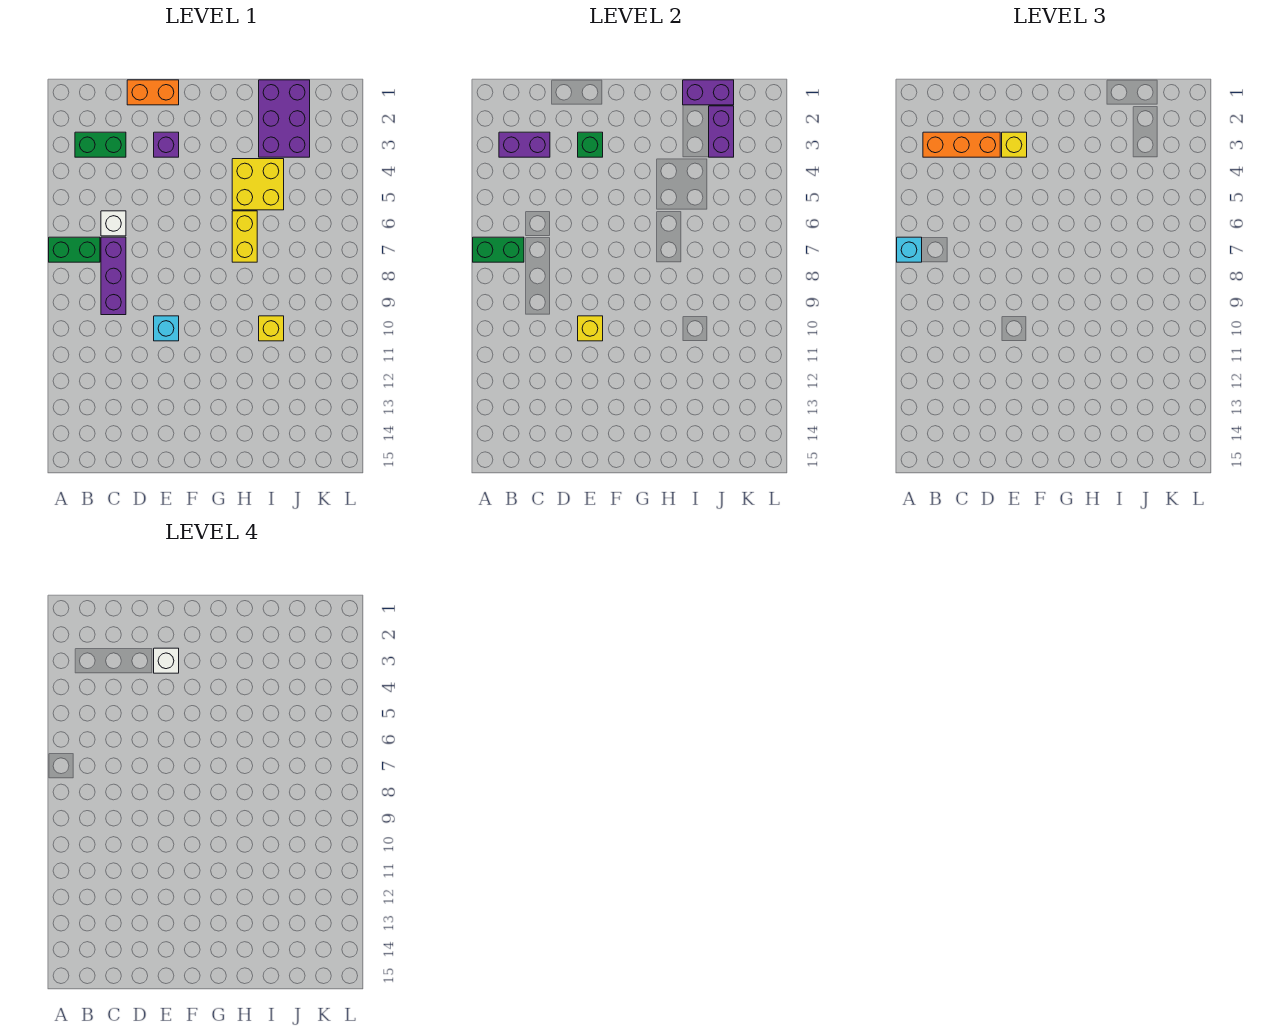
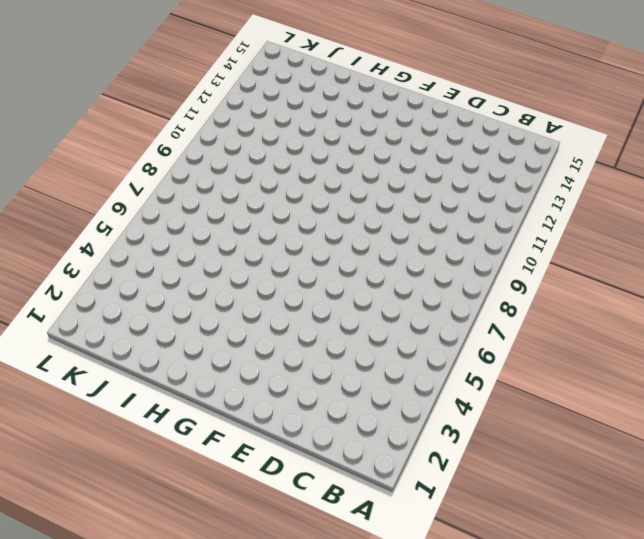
none -> green 1x2 brick [49,237,100,262]
none -> green 1x2 brick [75,132,126,157]
none -> white 1x1 brick [101,211,126,236]

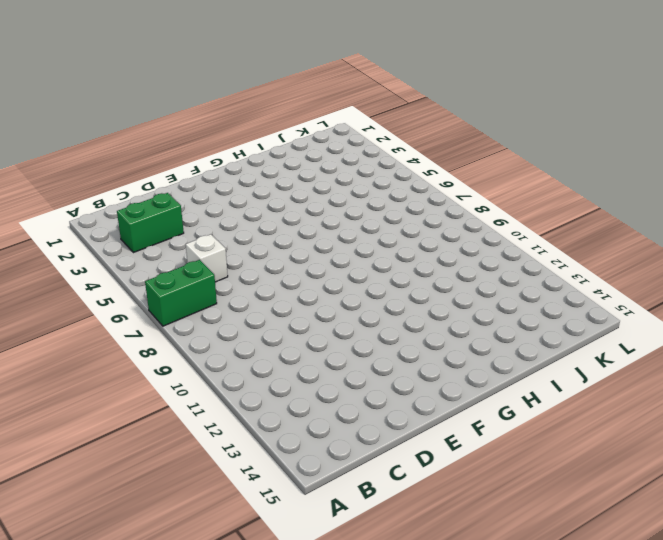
none -> purple 1x3 brick [101,237,126,315]
none -> orange 1x2 brick [127,80,179,105]
none -> purple 1x1 brick [154,132,179,157]

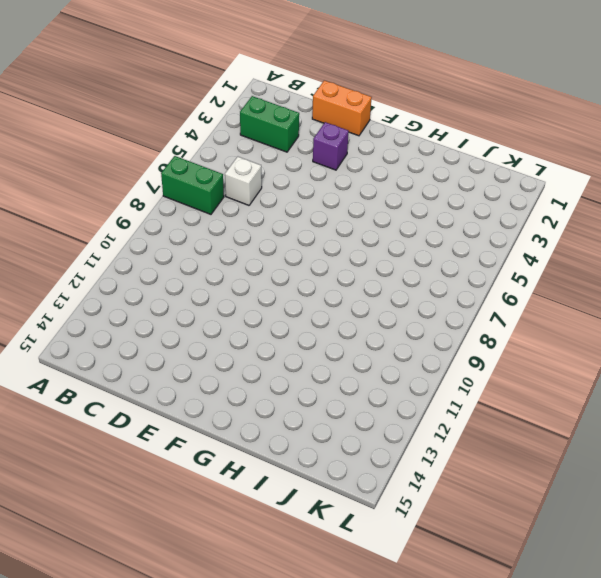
none -> purple 1x3 brick [101,237,126,315]
none -> cyan 1x1 brick [154,316,179,341]
none -> yellow 2x2 brick [232,159,284,210]

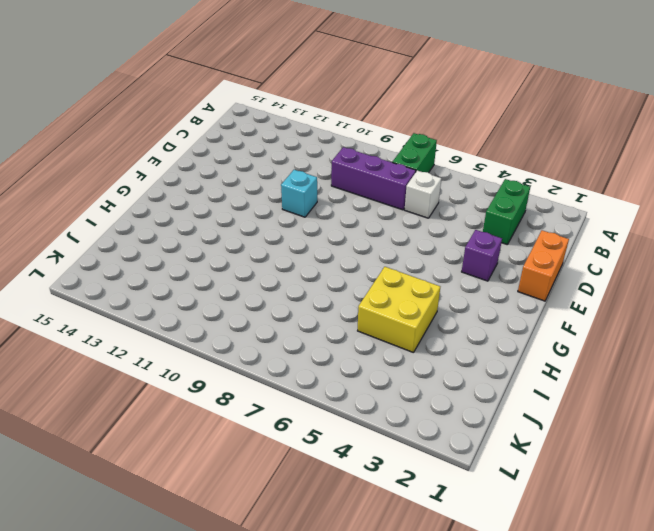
none -> yellow 1x2 brick [232,211,257,262]
none -> purple 2x3 brick [259,80,310,157]
none -> yellow 1x1 brick [259,316,284,341]

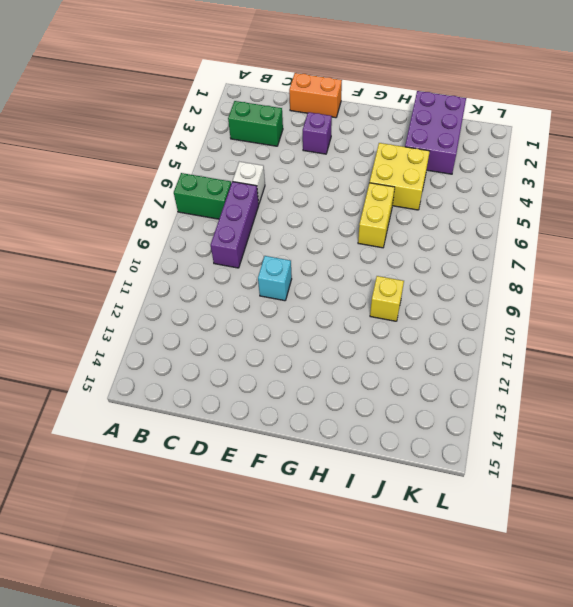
none -> green 1x2 brick [473,237,524,262]
none -> purple 1x2 brick [499,132,550,157]
none -> green 1x1 brick [578,132,603,157]

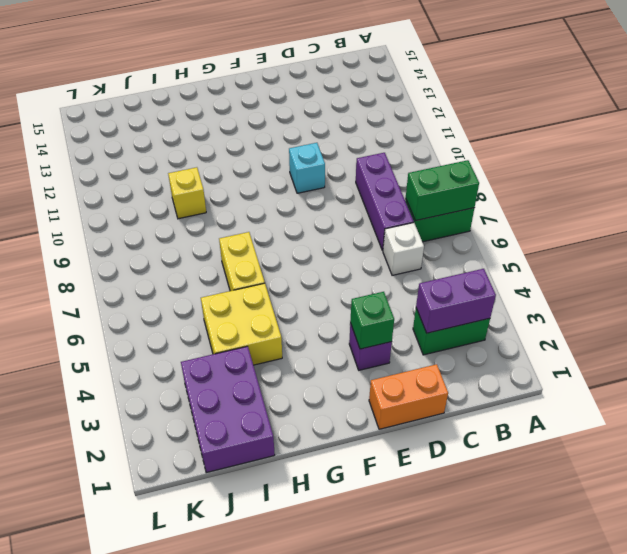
none -> yellow 1x1 brick [578,316,603,341]
none -> purple 1x2 brick [683,80,734,105]
none -> purple 1x2 brick [709,106,734,157]

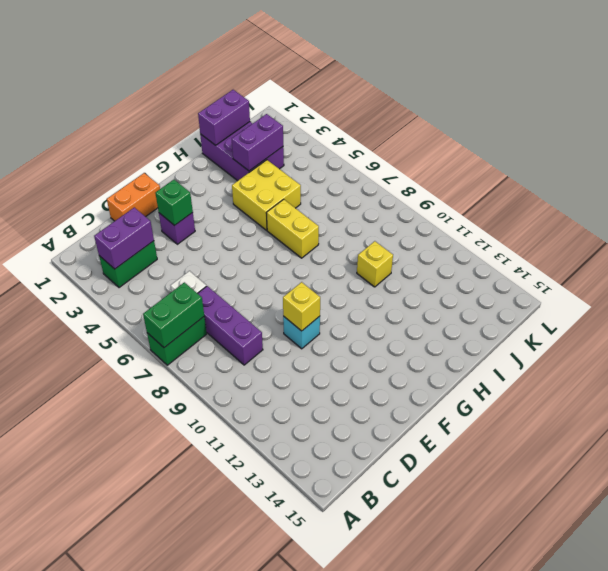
purple 1x2 brick [232,114,283,171] -> purple 1x2 brick turned to [709,106,734,157]
none -> cyan 1x1 brick [897,237,922,262]
none -> orange 1x3 brick [923,132,1000,157]
none -> yellow 1x1 brick [1002,132,1027,157]

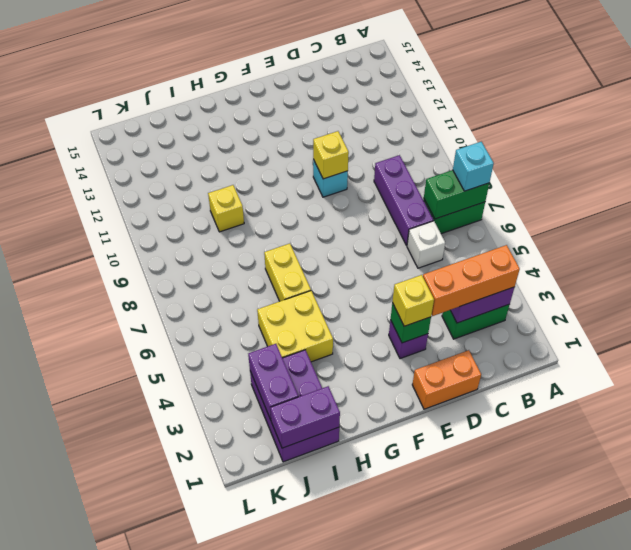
none -> white 1x1 brick [154,648,179,673]

